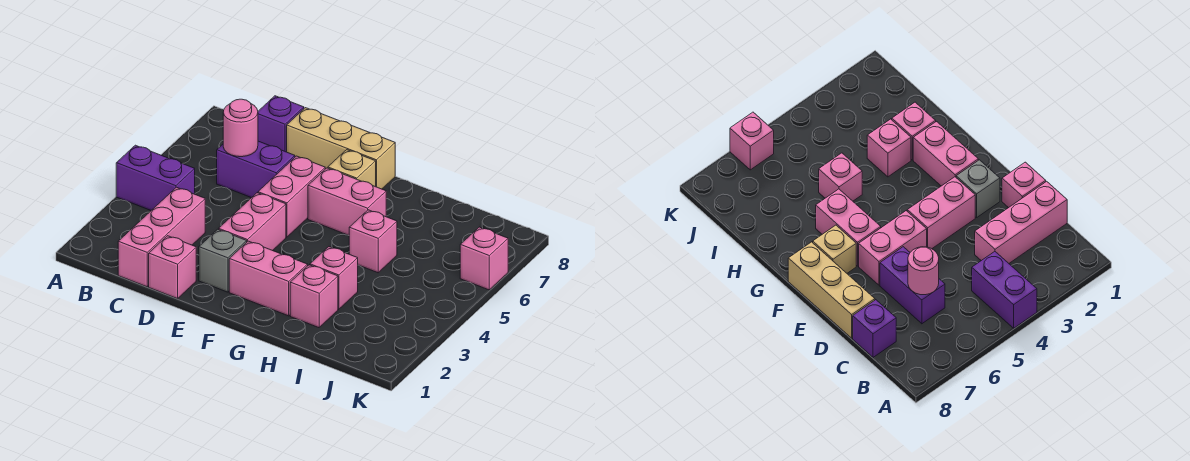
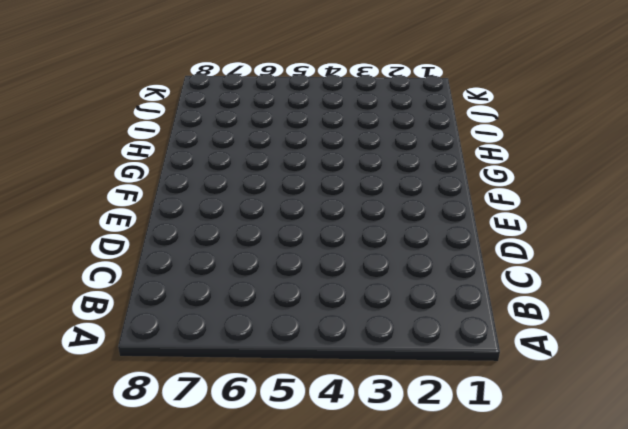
none -> purple 1x2 brick [116,145,195,210]
none -> pink 1x3 brick [118,187,205,287]
none -> purple 1x2 brick [217,141,295,198]

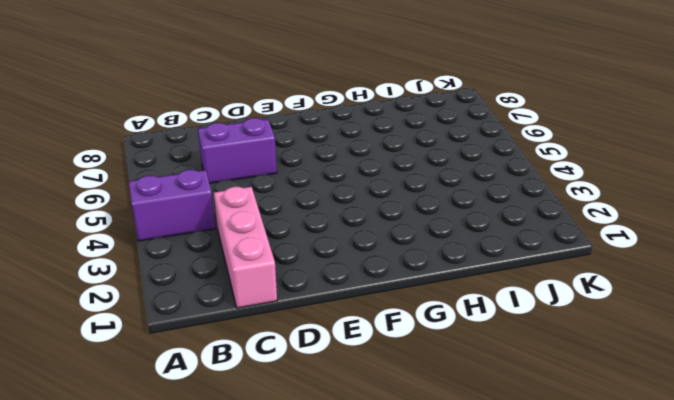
none -> purple 1x1 brick [258,96,304,152]
none -> pink 1x1 brick [149,236,196,299]
none -> tan 1x3 brick [287,108,395,189]

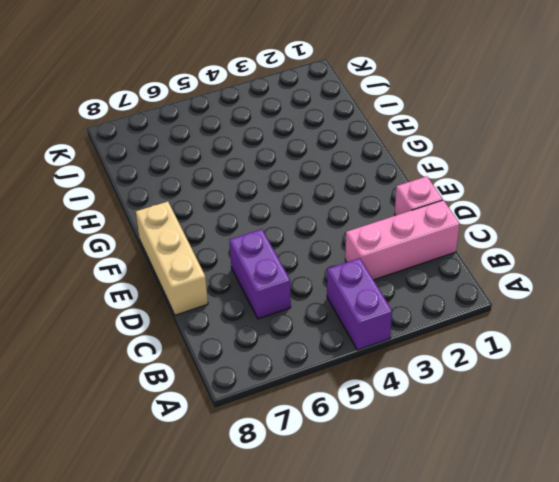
none -> purple 1x1 brick [258,96,304,152]
none -> grey 1x1 brick [199,229,247,292]
none -> pink 1x2 brick [219,193,286,251]

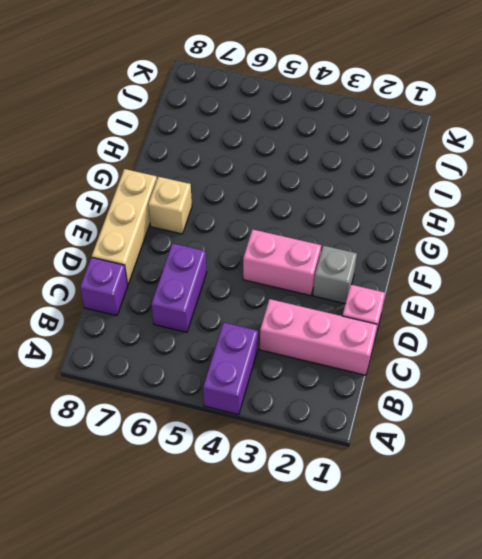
none -> pink 1x2 brick [258,156,325,237]
none -> pink 1x2 brick [229,241,308,316]
none -> pink 1x2 brick [308,168,386,235]

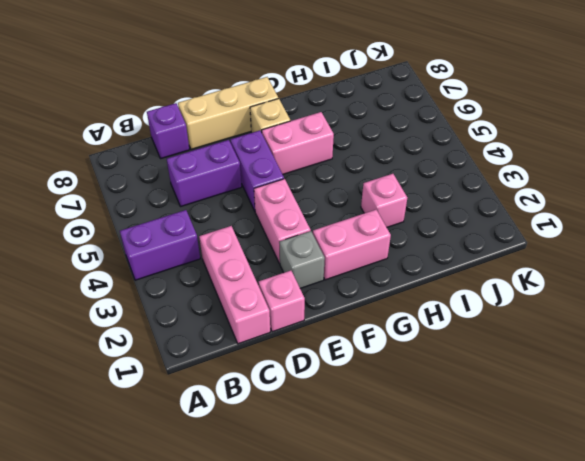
purple 1x2 brick [231,130,284,211] -> pink 1x2 brick [258,156,325,237]
none -> pink 1x1 brick [290,265,338,328]
none -> pink 1x1 brick [349,210,397,273]
none -> pink 1x1 brick [460,227,508,290]

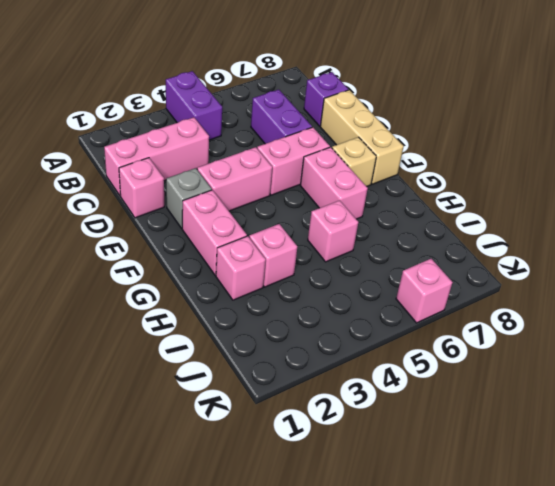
none -> pink 1x1 round brick [223,99,258,157]

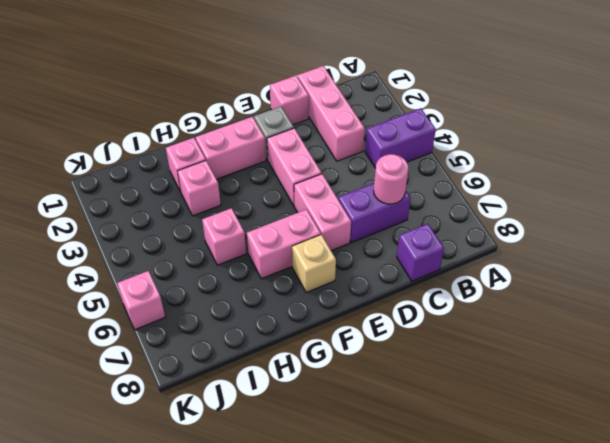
none -> tan 1x3 brick [287,108,395,189]

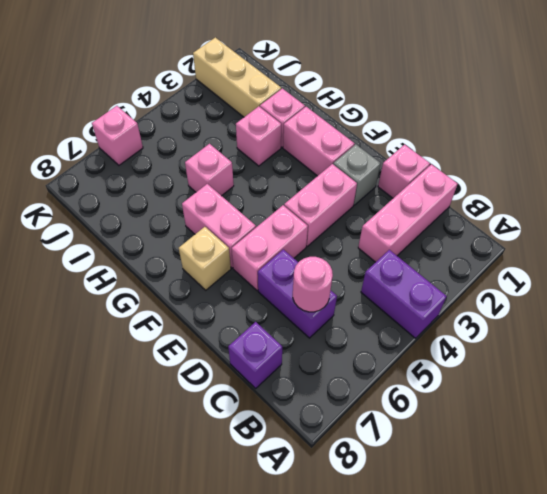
tan 1x3 brick [193,37,281,117] -> tan 1x3 brick moved to [287,108,395,189]

